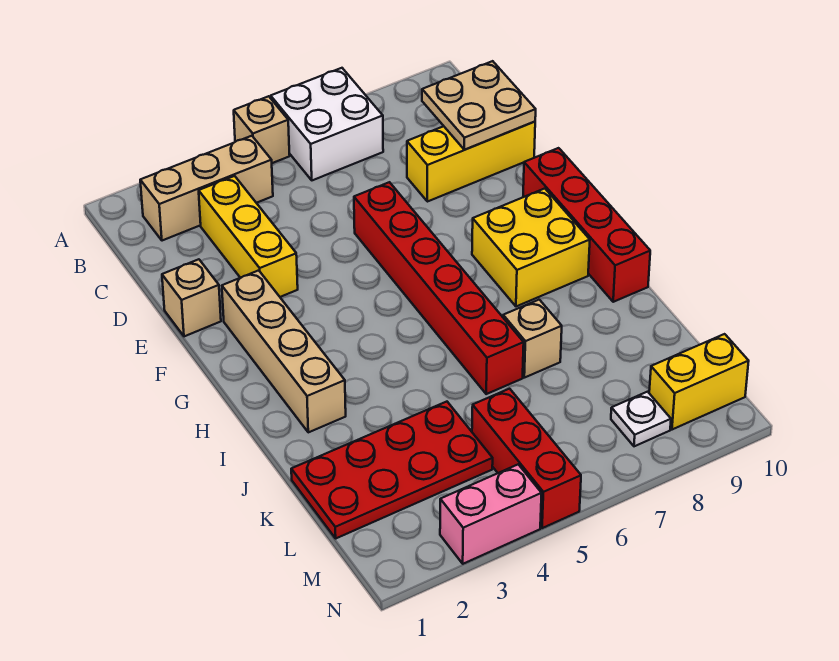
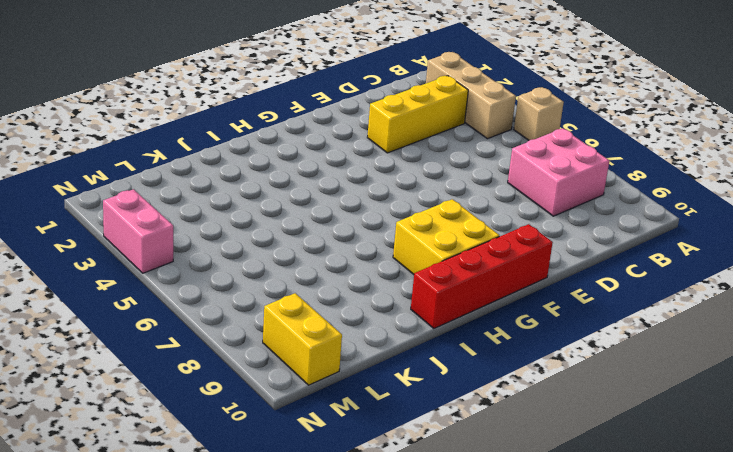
pink 2x2 brick [508,128,609,216] -> white 2x2 brick [271,68,383,180]
none -> yellow 1x3 brick [407,121,535,202]
none -> tan 1x1 brick [162,259,221,336]
none -> red 1x6 brick [354,182,524,394]

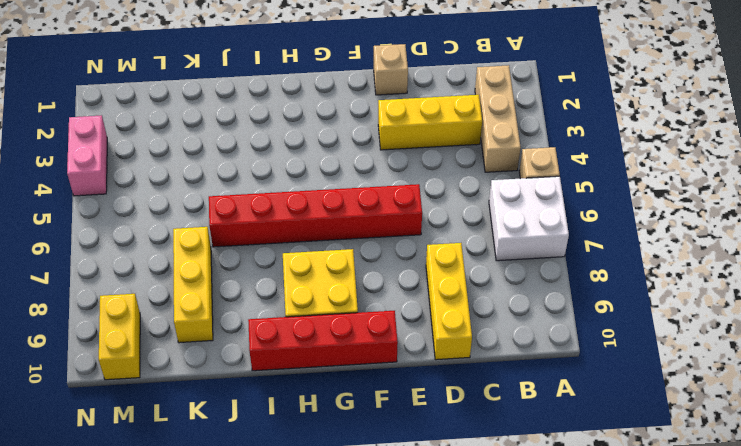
yellow 1x3 brick [173,227,213,343] -> none
none -> tan 1x4 brick [222,270,346,432]
none -> tan 1x1 brick [503,300,562,378]
none -> red 2x4 plate [291,402,493,538]

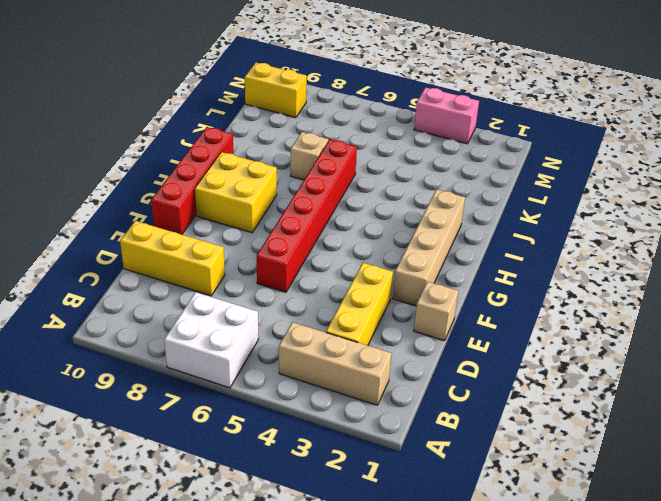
none -> tan 1x1 brick [234,96,290,163]
none -> red 2x4 plate [291,402,493,538]
none -> red 1x3 brick [472,389,581,528]

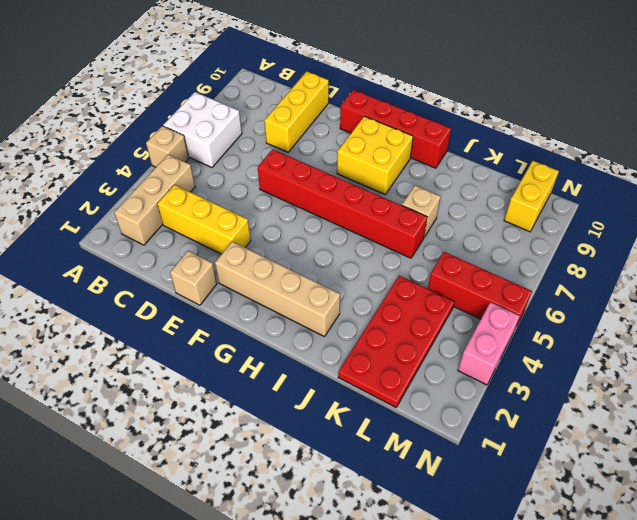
none -> white 1x1 plate [611,392,671,446]
none -> tan 2x2 plate [422,61,536,150]

